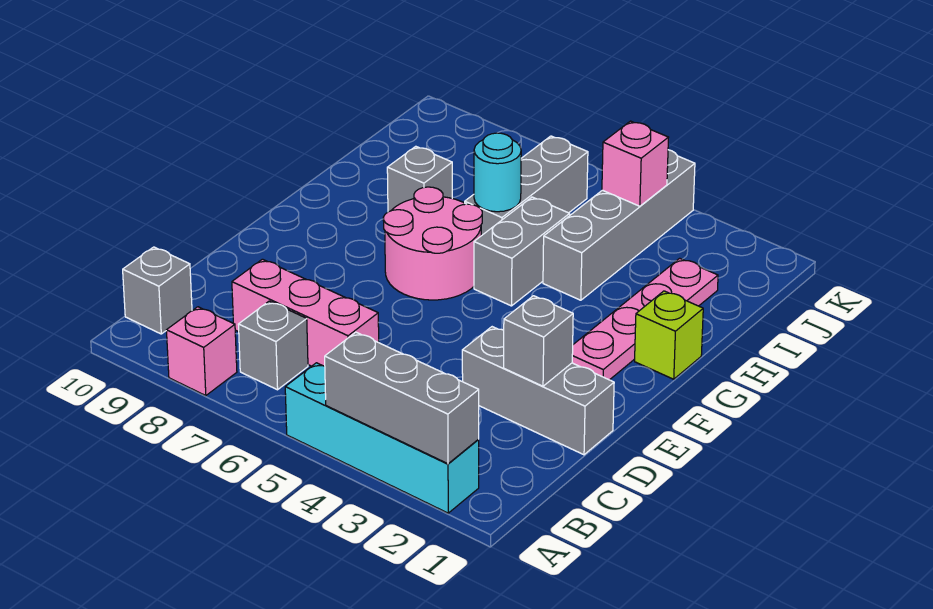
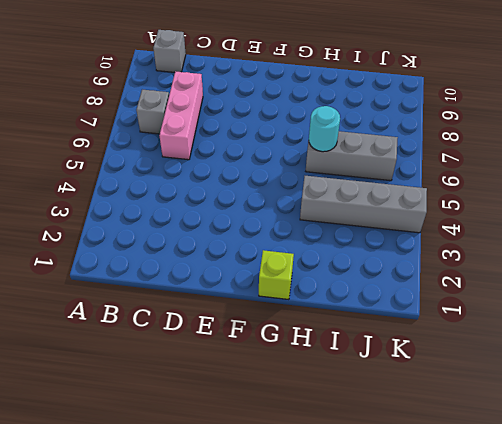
none -> cyan 1x4 brick [285,363,479,513]
none -> pink 1x1 brick [166,307,237,396]
none -> grey 1x3 brick [462,327,614,455]

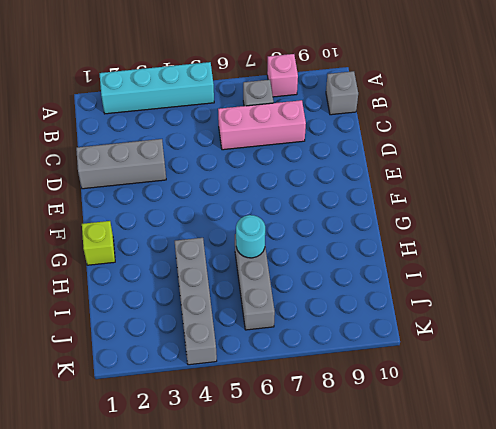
none -> pink 1x4 plate [572,258,718,380]
none -> pink 2x2 round brick [383,187,482,300]
none -> grey 1x2 brick [474,197,570,306]

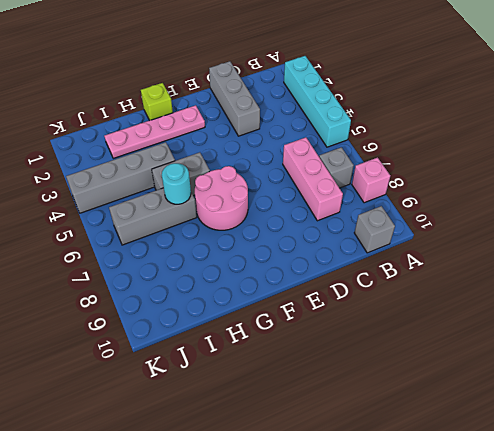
none -> grey 1x1 brick [387,146,452,212]
none -> grey 1x3 brick [325,332,479,464]
none -> grey 1x1 brick [504,296,573,386]

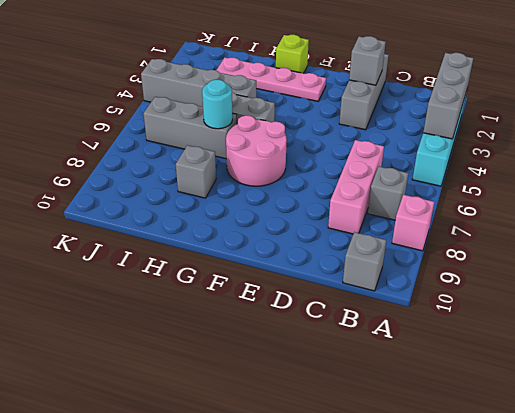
none -> pink 1x1 brick [602,121,669,206]

